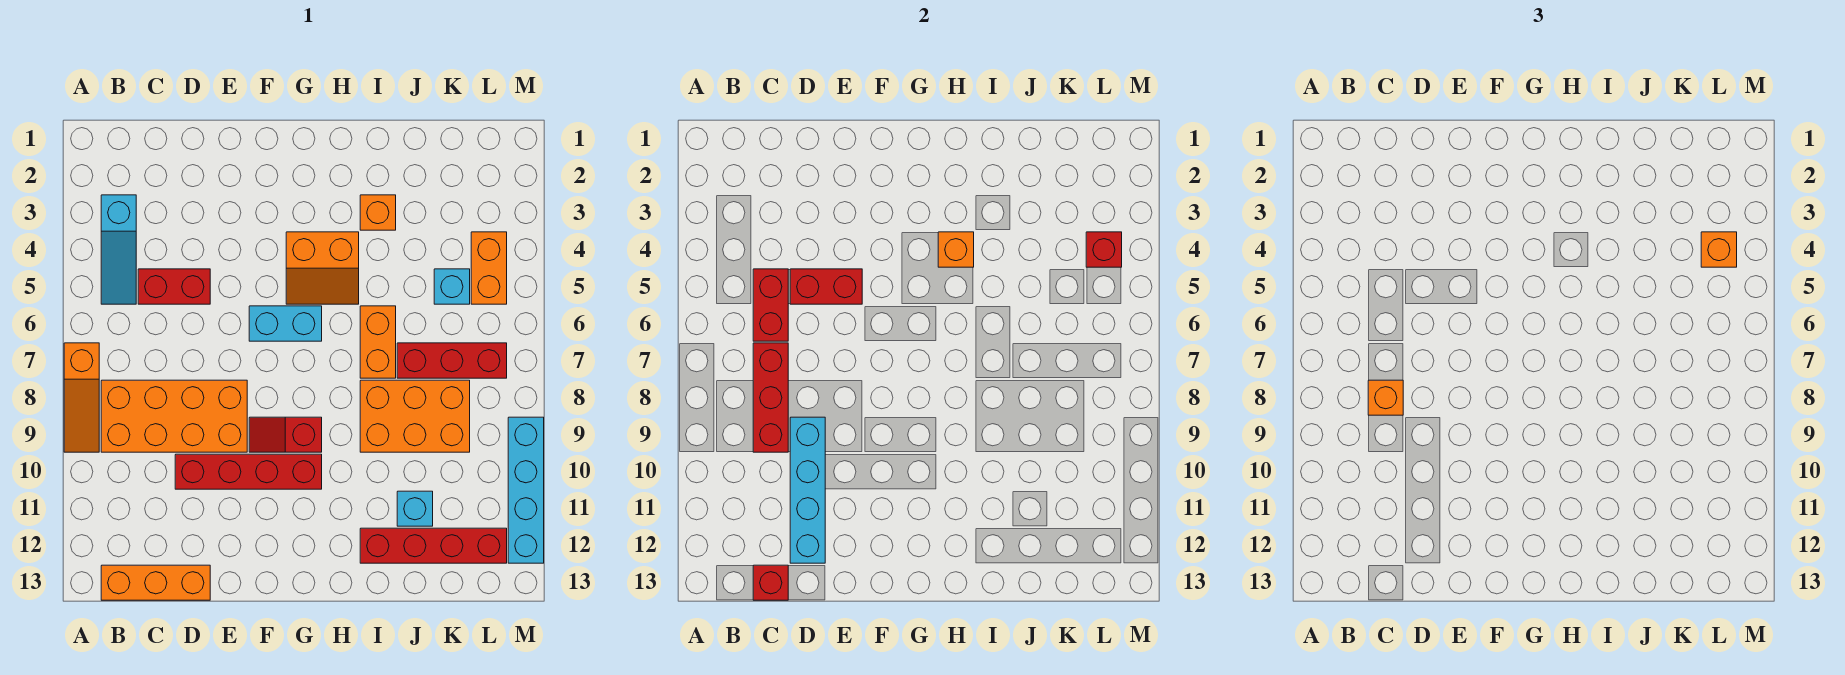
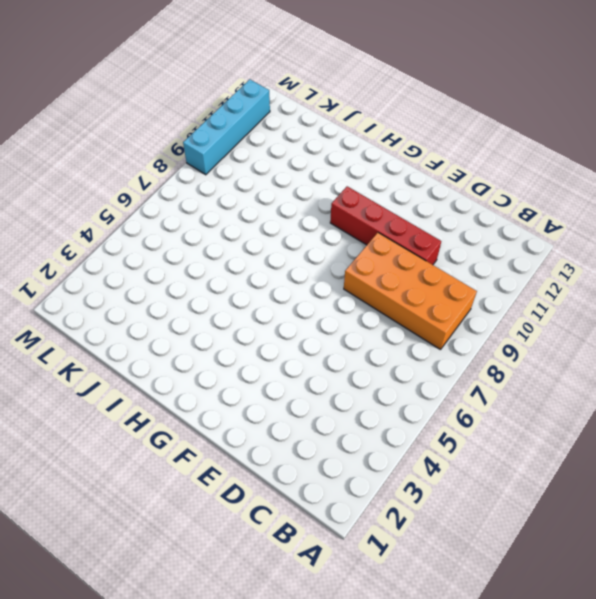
none -> orange 1x3 slope [64,343,99,452]
none -> cyan 1x3 slope [101,195,136,304]
none -> orange 1x3 brick [101,565,210,600]

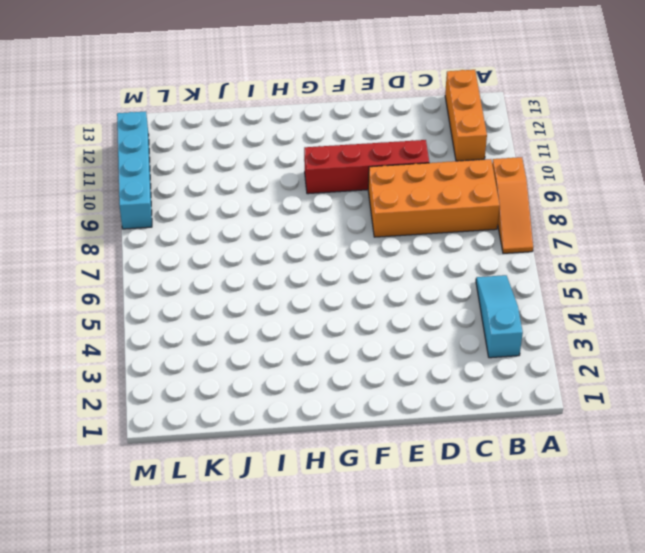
orange 1x3 slope [492,157,533,253] -> orange 1x3 slope turned to [64,343,99,452]
orange 1x3 brick [445,70,487,161] -> orange 1x3 brick turned to [101,565,210,600]
none -> red 1x2 brick [138,269,210,304]
none -> cyan 1x2 brick [249,306,322,341]
none -> red 1x2 slope [249,417,322,452]

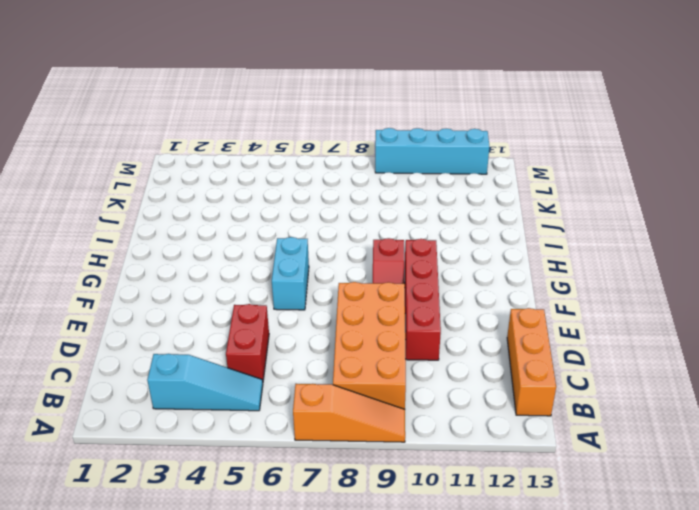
none -> orange 2x2 slope [286,232,359,304]
none -> orange 1x1 brick [360,195,396,230]
none -> orange 1x2 brick [360,306,396,378]

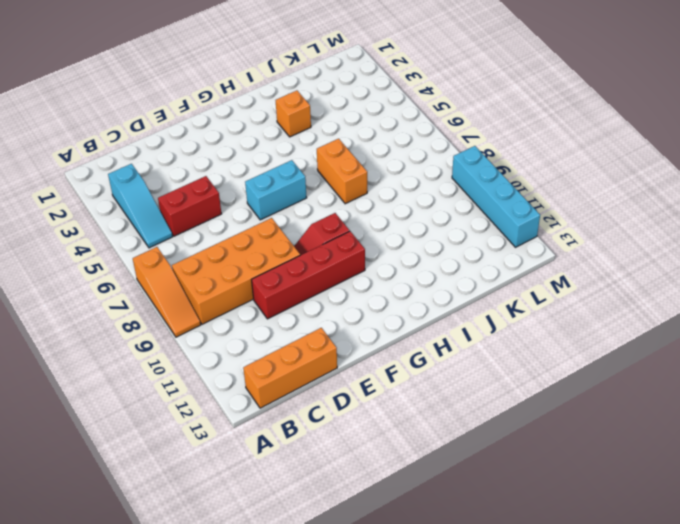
none -> orange 2x2 slope [286,232,359,304]
none -> orange 2x3 brick [360,380,470,452]
none -> red 1x4 brick [360,528,507,563]

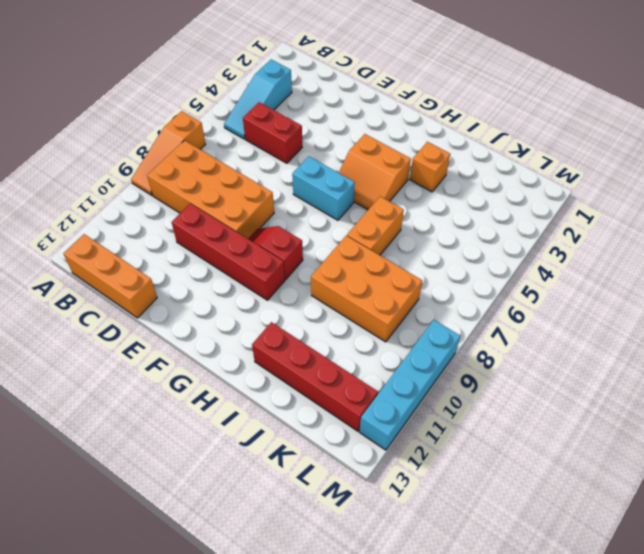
none -> red 1x3 brick [397,343,507,378]
none -> cyan 1x1 brick [397,491,433,526]
none -> cyan 1x1 brick [434,269,470,304]

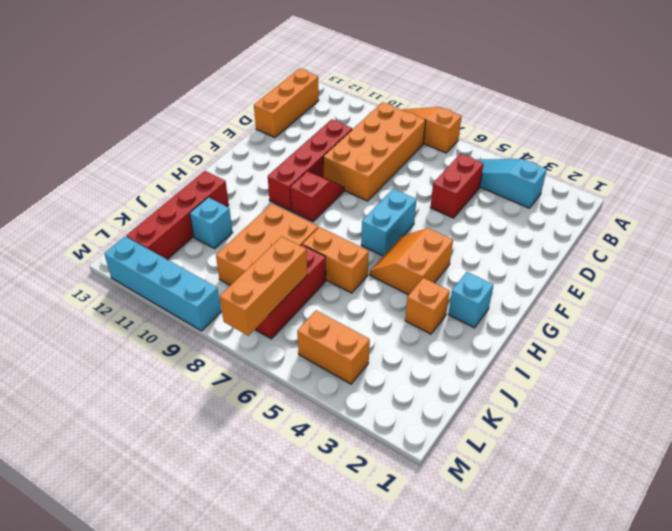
cyan 1x1 brick [448,272,493,328] -> cyan 1x1 brick moved to [434,269,470,304]
orange 1x3 brick [220,237,307,336] -> none
none -> red 1x2 brick [753,269,788,341]
none -> red 1x3 brick [753,343,788,452]
none -> red 1x1 brick [753,565,788,600]

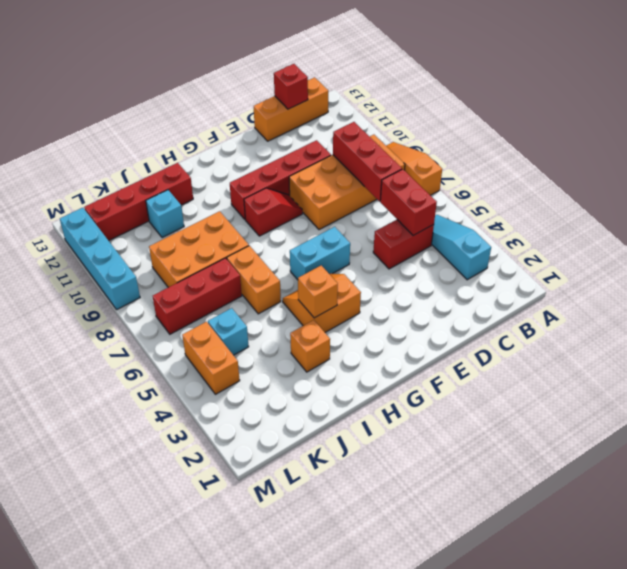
none -> red 1x2 brick [790,269,862,304]
none -> cyan 1x4 brick [790,417,825,563]
none -> red 1x1 brick [1086,232,1122,267]

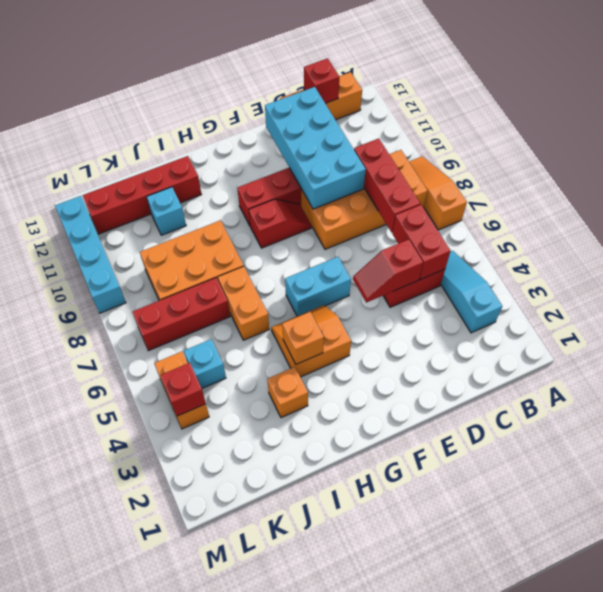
red 1x2 slope [353,239,423,302] -> red 1x2 brick [790,269,862,304]
cyan 2x4 brick [265,87,366,209] -> cyan 1x4 brick [790,417,825,563]
none -> orange 1x1 brick [1368,380,1403,415]
none -> orange 1x1 brick [1701,232,1737,267]

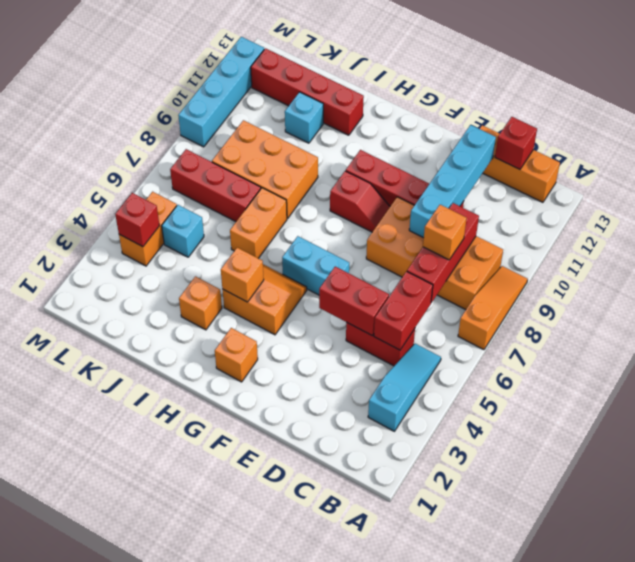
orange 1x1 brick [215,328,258,382] -> orange 1x1 brick moved to [1701,232,1737,267]

